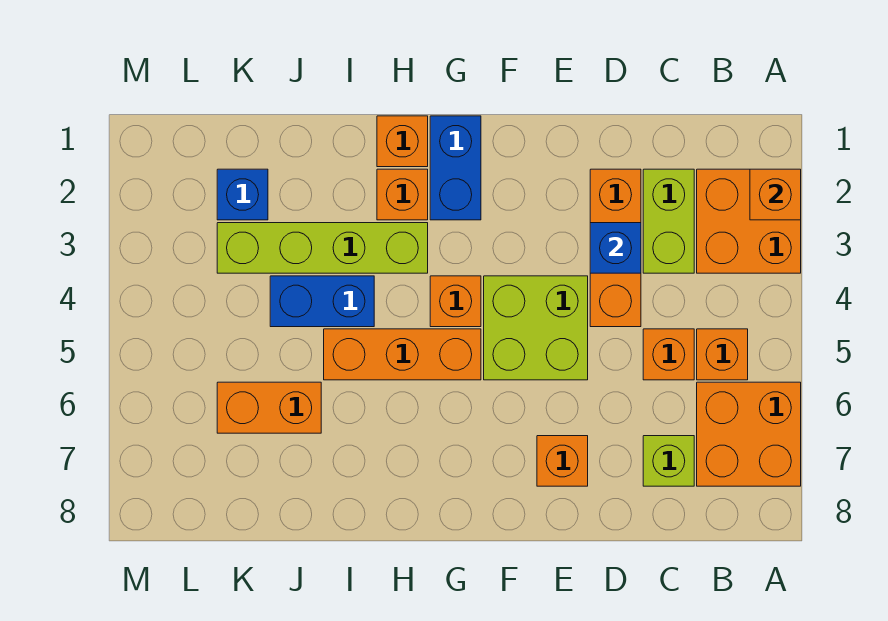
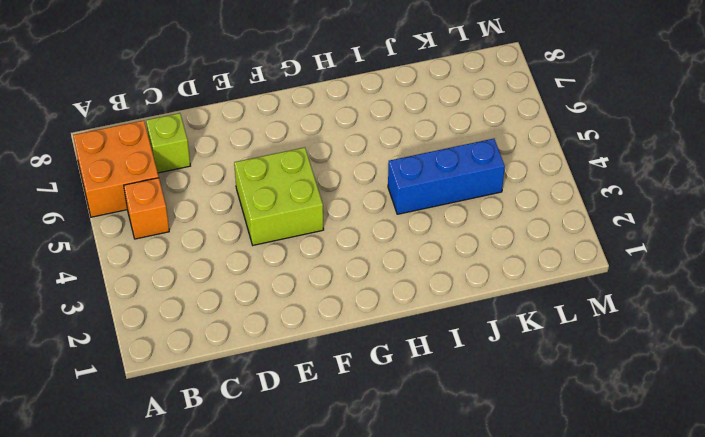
blue 1x3 brick [388,139,505,214] -> blue 1x2 brick [270,276,374,327]
none -> orange 2x2 brick [697,169,801,273]
none -> lime 1x2 brick [643,169,694,273]
none -> orange 1x1 brick [643,329,694,380]

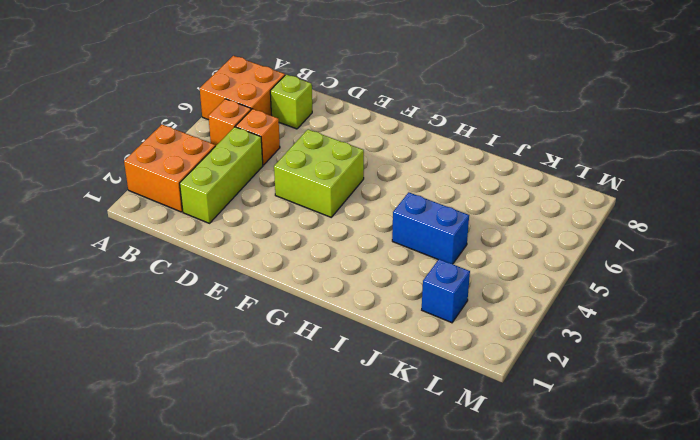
lime 1x3 brick [180,127,263,223] -> lime 1x2 brick [643,169,694,273]
none -> orange 1x3 brick [590,169,641,327]
none -> orange 1x1 brick [537,436,588,486]
none -> blue 1x2 brick [430,116,481,220]

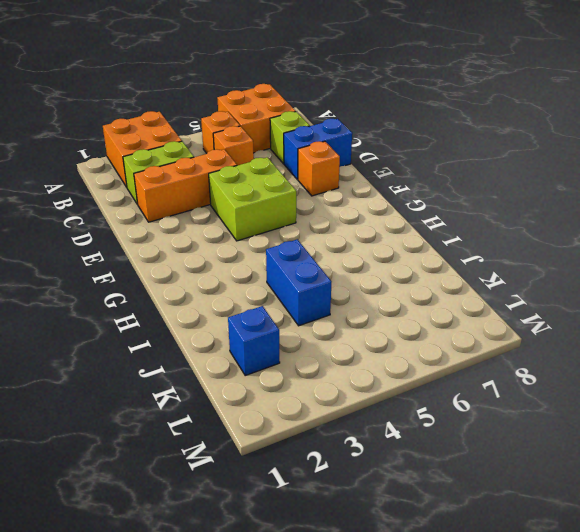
blue 1x2 brick [284,119,352,179] -> blue 1x2 brick moved to [430,116,481,220]
none -> orange 1x1 brick [430,276,481,327]
none -> orange 1x3 brick [324,329,481,380]
none -> orange 1x1 brick [377,116,428,167]

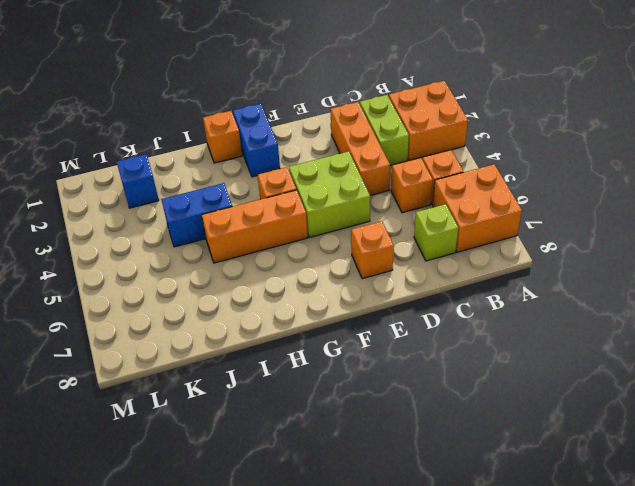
none -> orange 1x1 brick [377,169,428,220]
none -> lime 1x4 brick [217,223,428,273]
none -> orange 1x2 brick [217,382,321,433]

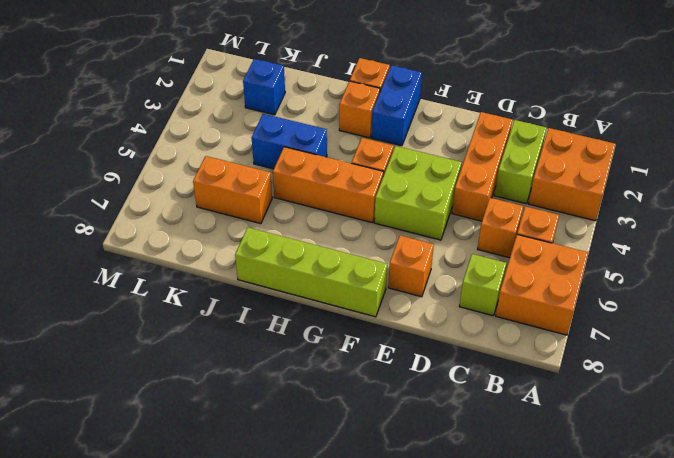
lime 1x4 brick [235,227,387,317] -> lime 1x4 brick moved to [217,223,428,273]
none -> orange 1x1 brick [750,169,801,220]
none -> blue 1x1 brick [590,223,641,273]

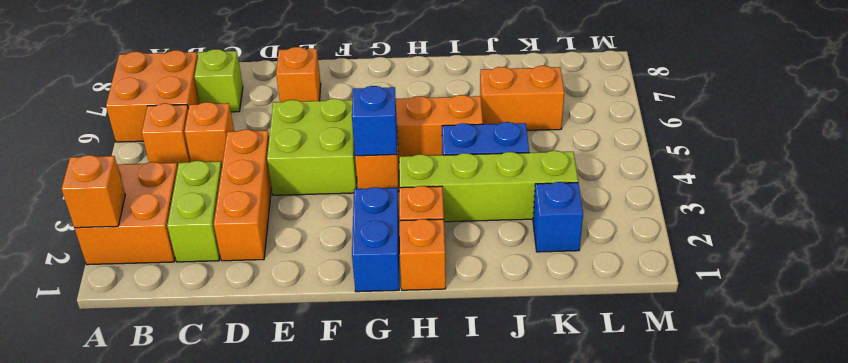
blue 1x1 brick [352,86,397,156] -> blue 1x1 brick moved to [590,223,641,273]

